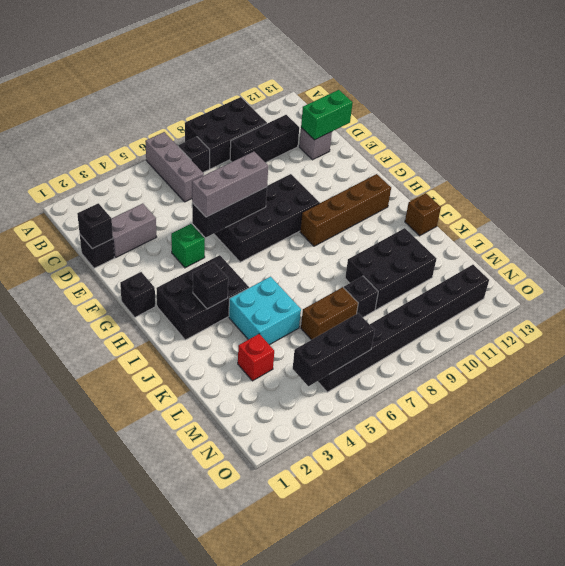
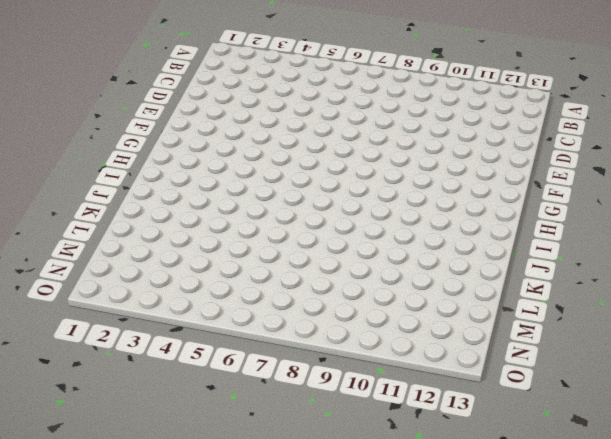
none -> grey 1x3 brick [145,132,204,202]
none -> black 2x3 brick [185,97,267,169]
none -> black 1x1 brick [178,137,210,172]

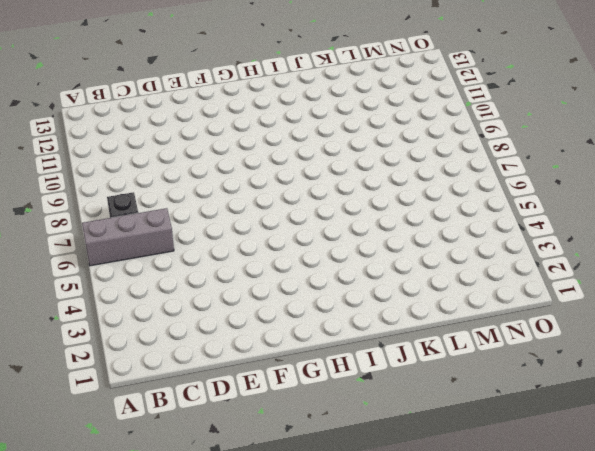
none -> black 2x3 brick [185,97,267,169]
none -> black 1x3 brick [230,115,299,163]
none -> black 1x1 brick [80,235,114,268]

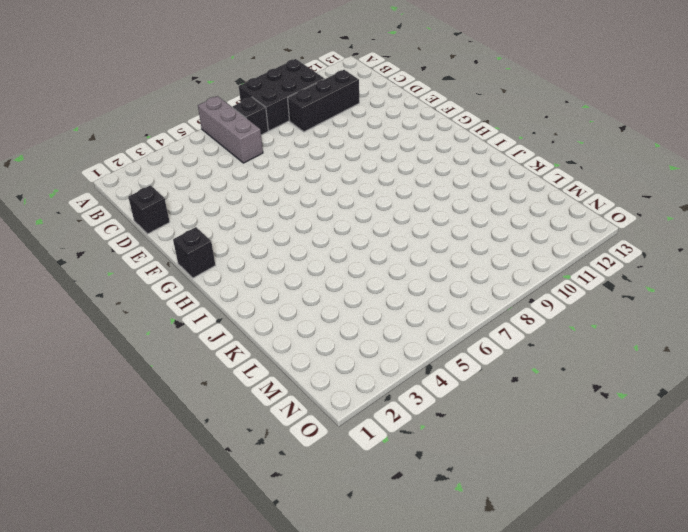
none -> grey 1x2 brick [111,203,156,257]
none -> grey 1x1 brick [299,128,332,160]
none -> green 1x1 brick [171,224,205,268]

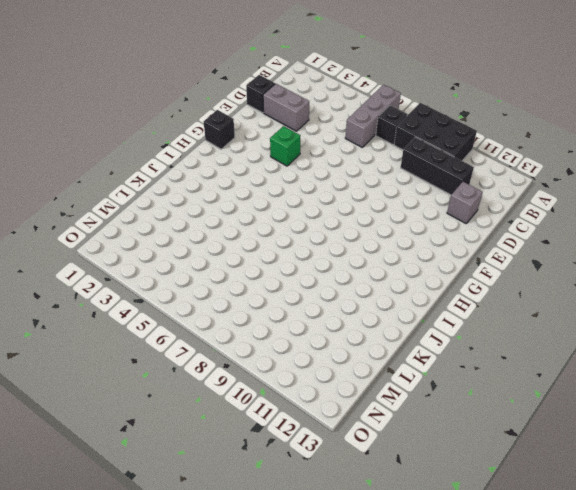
none -> black 2x4 brick [214,174,319,262]
none -> black 2x3 brick [156,255,249,340]
none -> brown 1x4 brick [300,174,391,246]

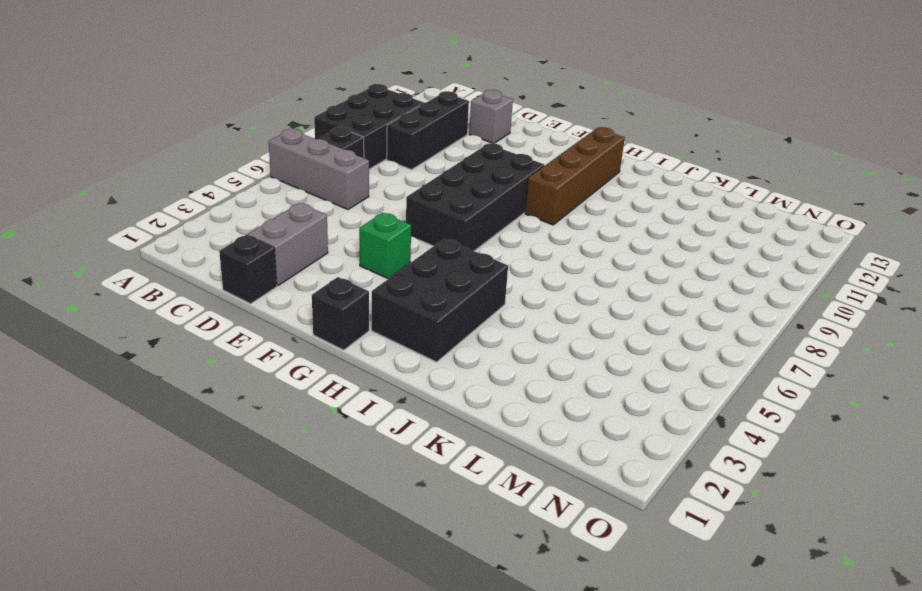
none -> cyan 2x2 brick [229,277,301,345]
none -> brown 1x1 brick [405,193,441,236]
none -> black 2x3 brick [345,228,436,310]

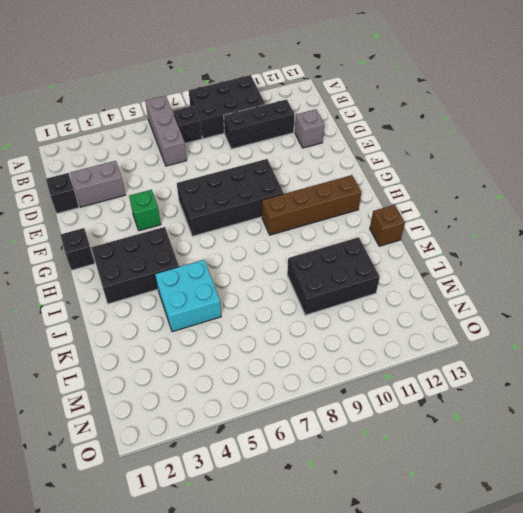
none -> red 1x1 brick [238,334,274,381]
none -> brown 1x2 brick [301,287,358,340]
none -> black 1x1 brick [344,276,378,317]

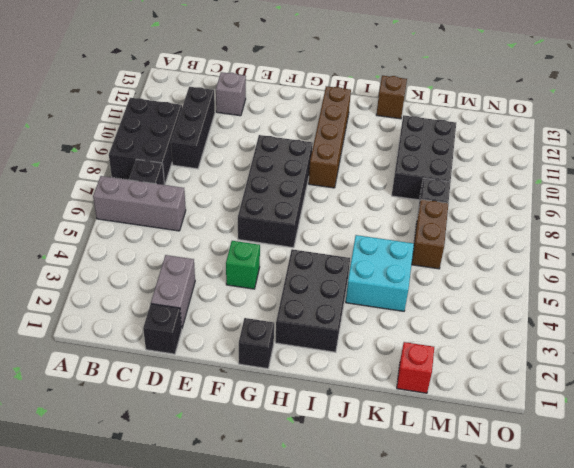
red 1x1 brick [397,342,434,393] -> red 1x1 brick moved to [238,334,274,381]
none -> black 1x8 brick [318,265,489,392]
none -> black 1x1 brick [77,203,113,249]
none -> green 1x2 brick [301,90,353,140]

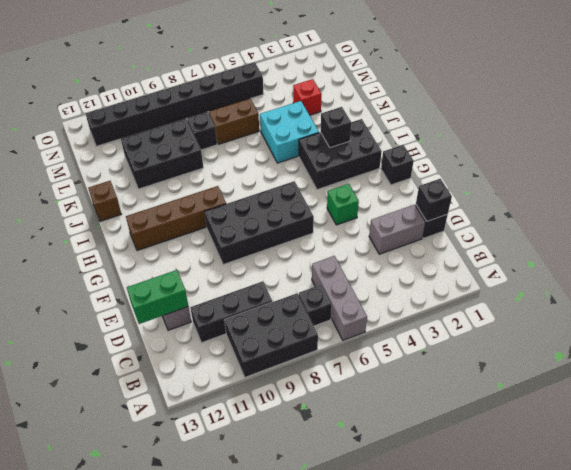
none -> black 1x3 brick [192,187,267,237]
none -> black 1x3 brick [293,313,375,386]
none -> grey 1x3 brick [192,152,268,217]

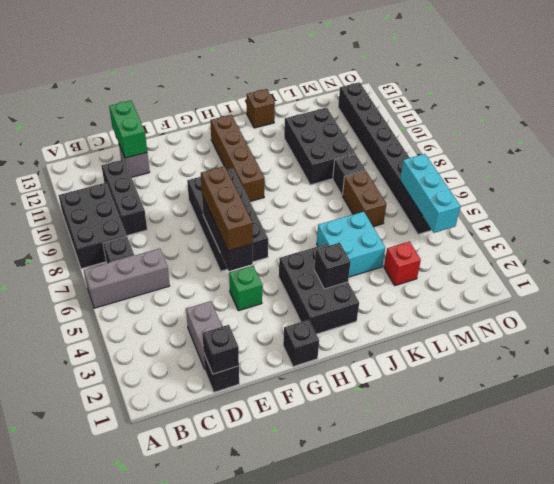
brown 1x3 brick [201,166,253,251] -> grey 1x3 brick [192,152,268,217]
cyan 1x3 brick [400,154,460,233] -> black 1x3 brick [293,313,375,386]

